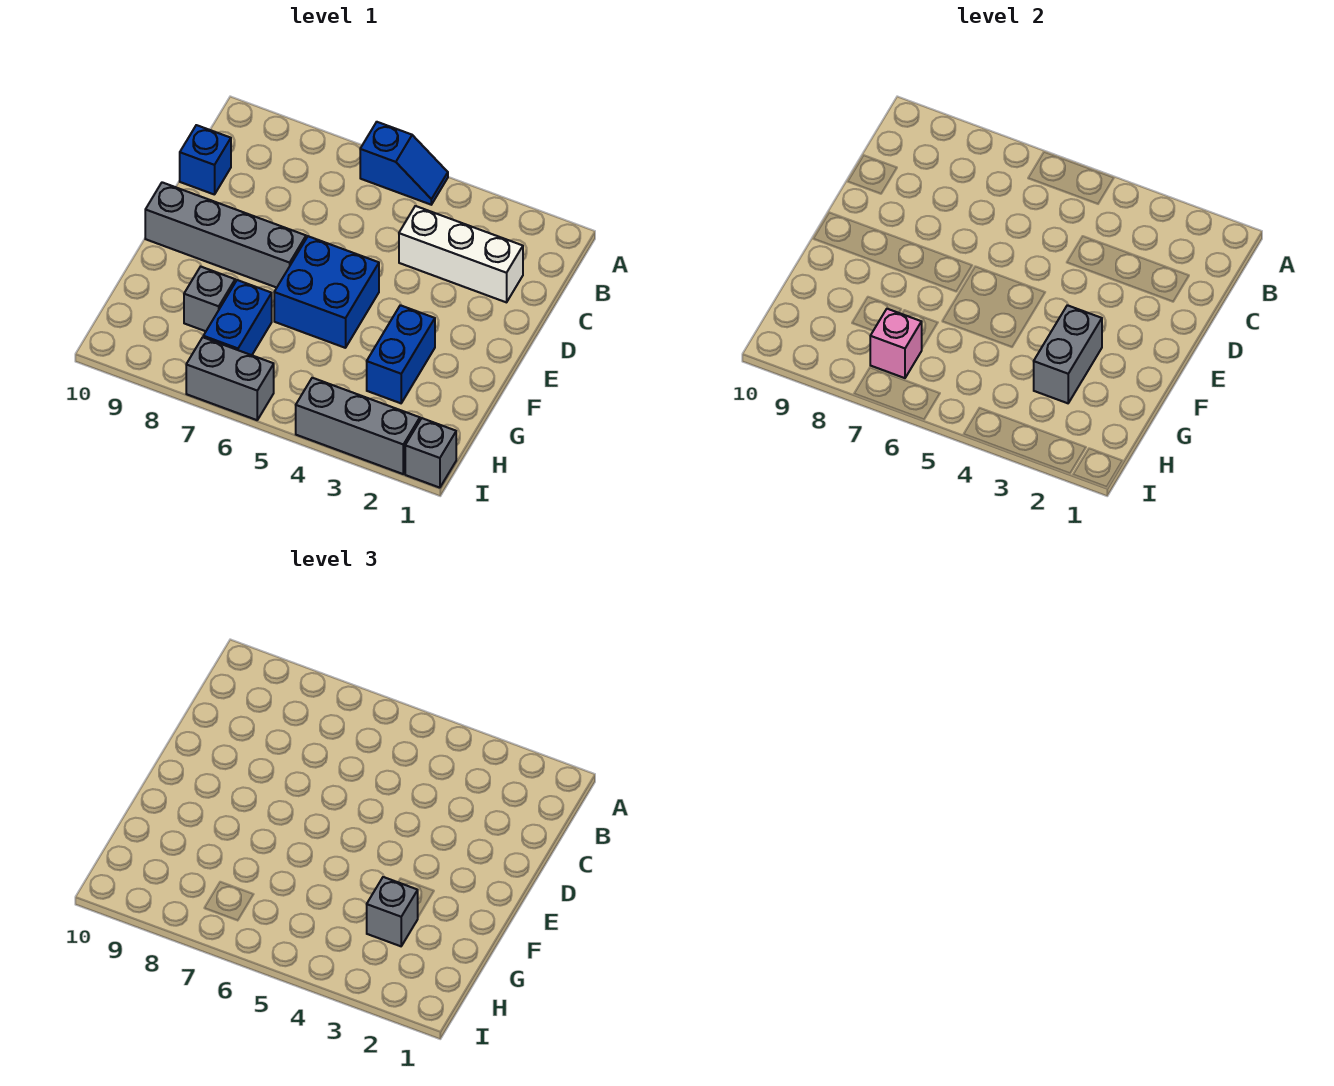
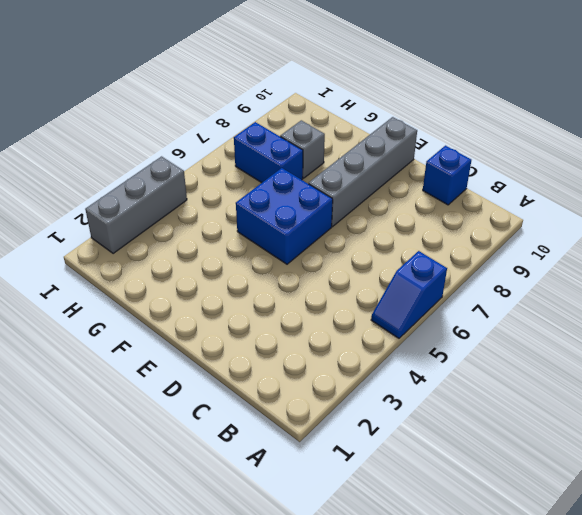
none -> white 1x3 brick [399,206,523,302]
none -> blue 1x2 brick [367,305,435,403]
none -> grey 1x1 brick [405,418,456,488]

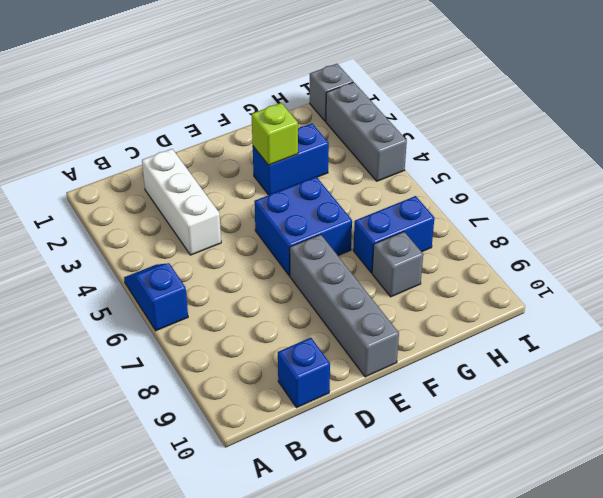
lime 1x1 brick [252,103,298,165] -> grey 1x2 brick [1034,305,1102,403]
none -> grey 1x2 brick [186,337,274,420]
none -> pink 1x1 brick [870,309,922,378]
none -> grey 1x1 brick [367,877,418,946]

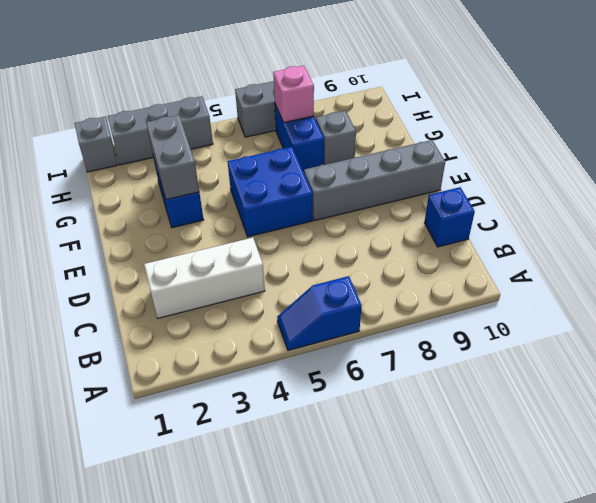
none -> grey 1x1 brick [367,877,418,946]

